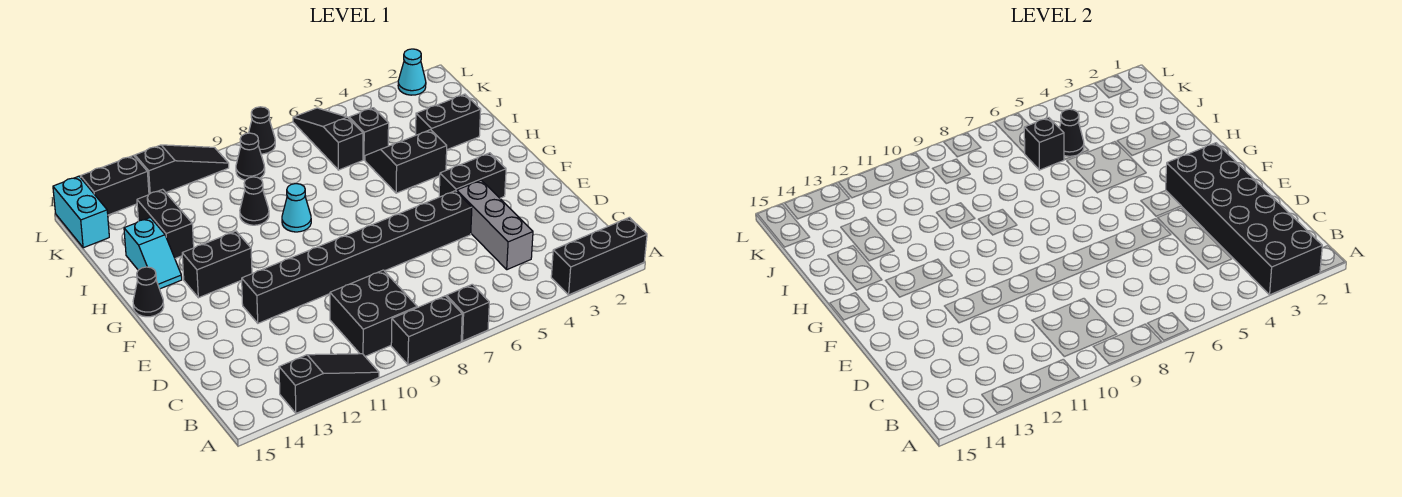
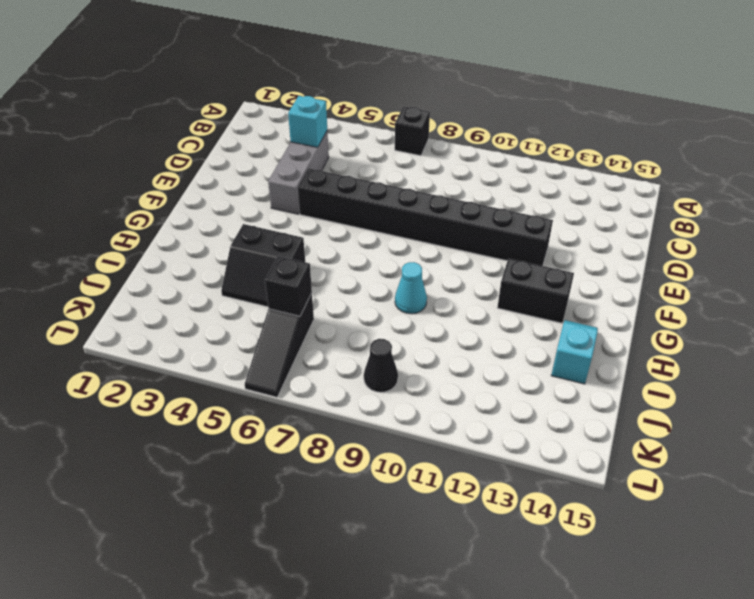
cyan 1x1 brick [288,96,327,147] -> none
none -> black 1x3 brick [551,217,647,295]
none -> black 1x2 brick [391,296,462,365]
none -> black 1x3 slope [279,354,379,413]

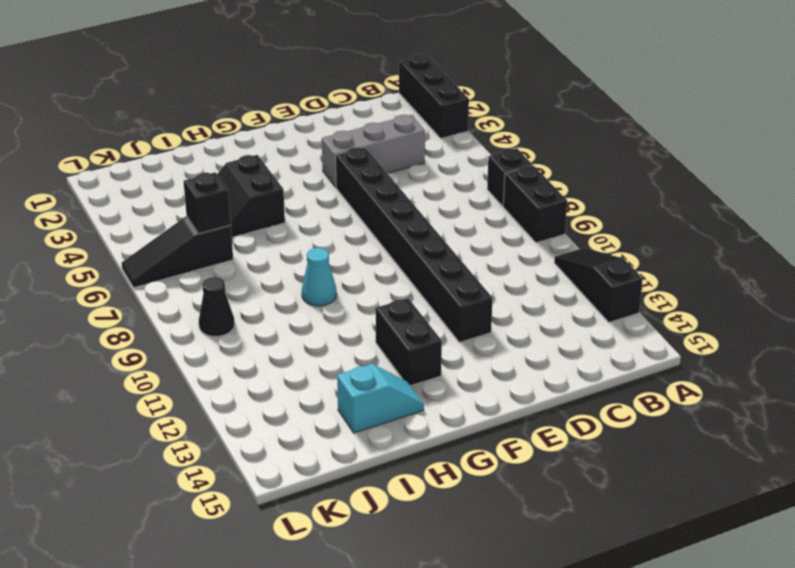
none -> black 2x2 brick [330,270,417,356]
none -> black 1x2 brick [439,153,506,198]
none -> black 1x1 cone [133,267,164,317]

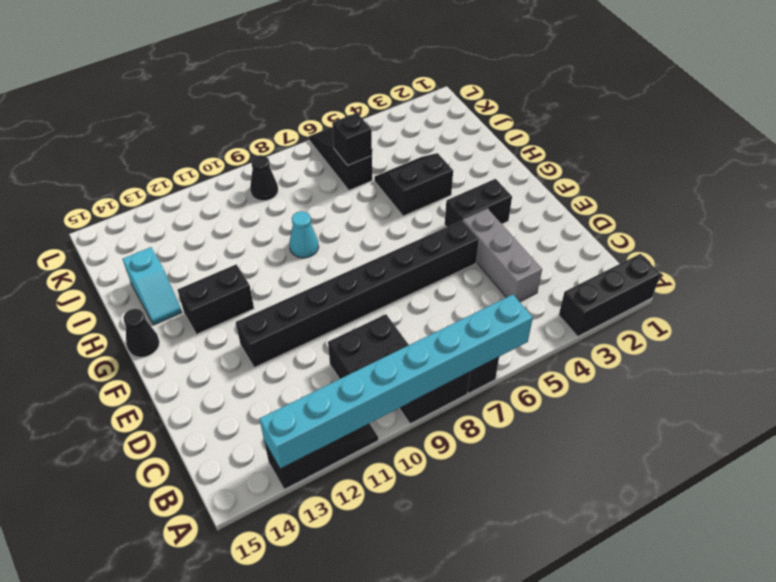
cyan 1x8 brick [259,294,533,469] -> none
none -> black 1x2 brick [416,94,481,150]
none -> black 1x1 cone [240,177,269,225]
none -> black 1x2 brick [137,189,194,259]

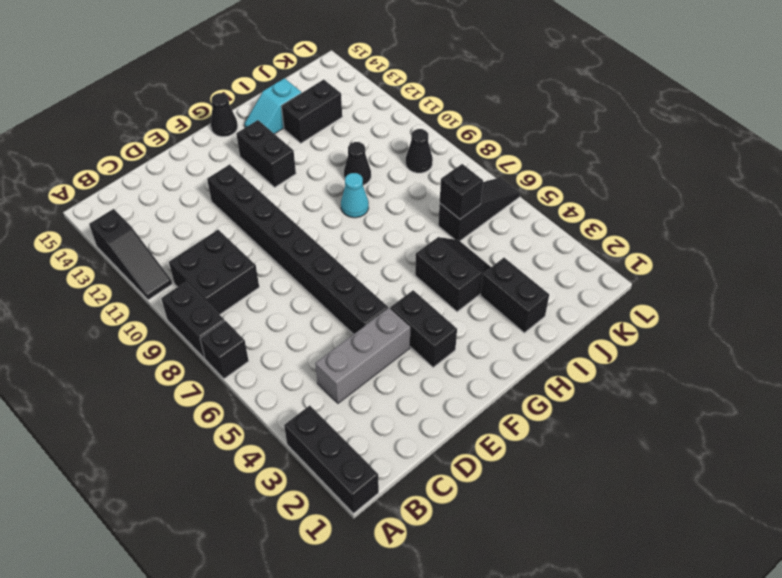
none -> black 1x1 brick [349,108,389,160]
none -> cyan 1x2 brick [53,176,109,248]
none -> cyan 1x1 cone [398,49,426,95]

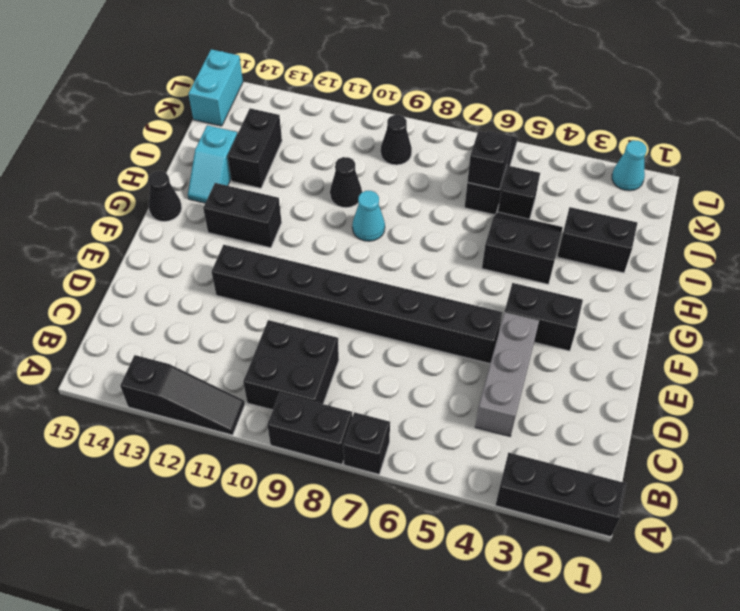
none -> black 1x1 cone [249,107,275,154]
none -> black 1x3 slope [135,145,229,194]
none -> black 1x2 brick [81,156,149,215]

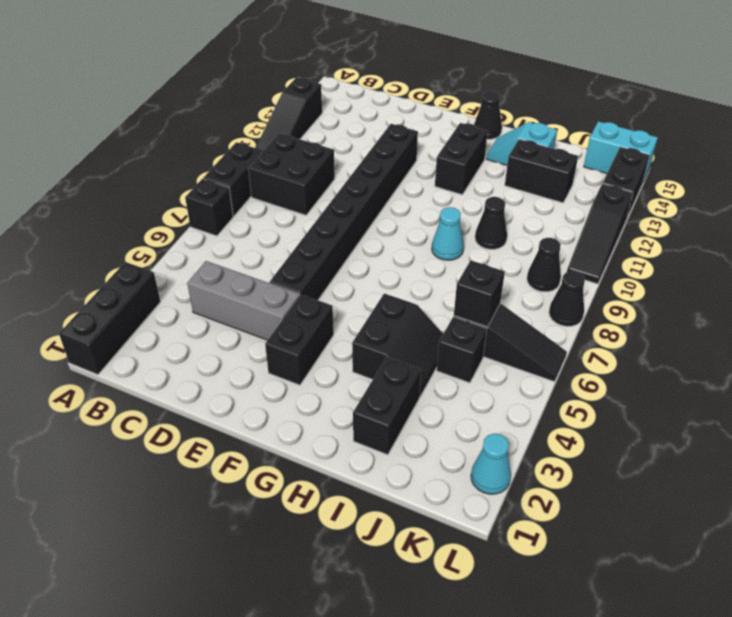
none -> black 2x6 brick [1166,143,1322,295]
none -> black 1x1 cone [1060,109,1084,156]

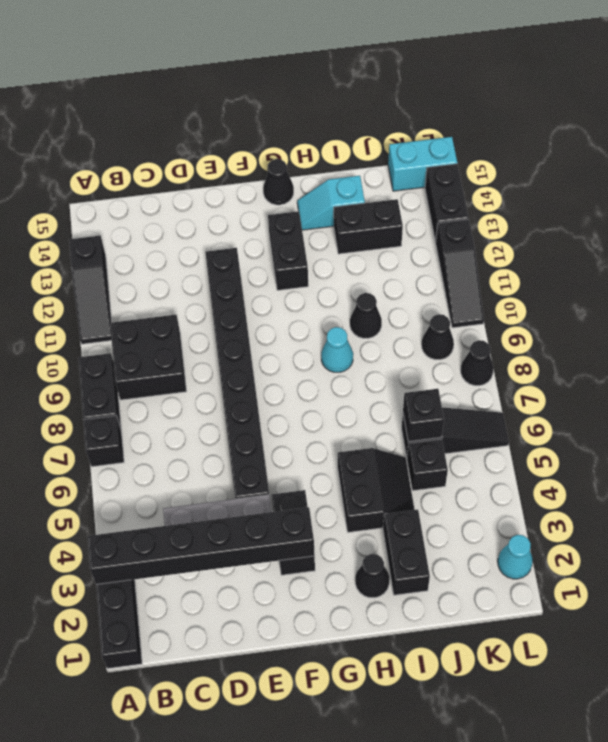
black 1x6 brick [87,507,315,584] -> black 2x6 brick [1166,143,1322,295]
black 1x1 cone [355,554,389,598] -> black 1x1 cone moved to [1060,109,1084,156]

